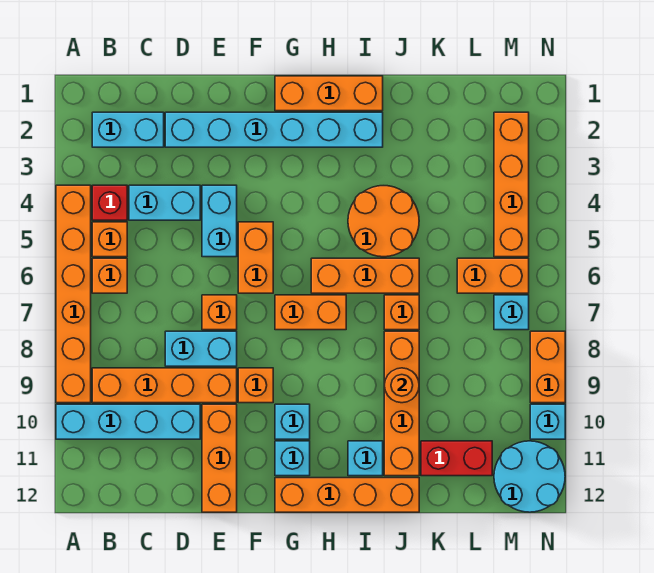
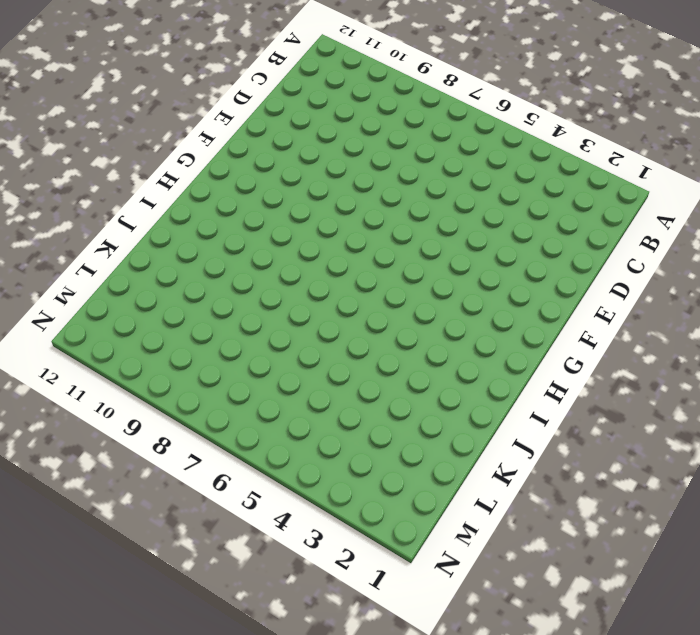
none -> orange 1x6 brick [56,185,91,403]
none -> cyan 1x4 brick [56,404,200,439]
none -> cyan 1x2 brick [92,112,164,147]
none -> red 1x1 brick [92,185,127,220]

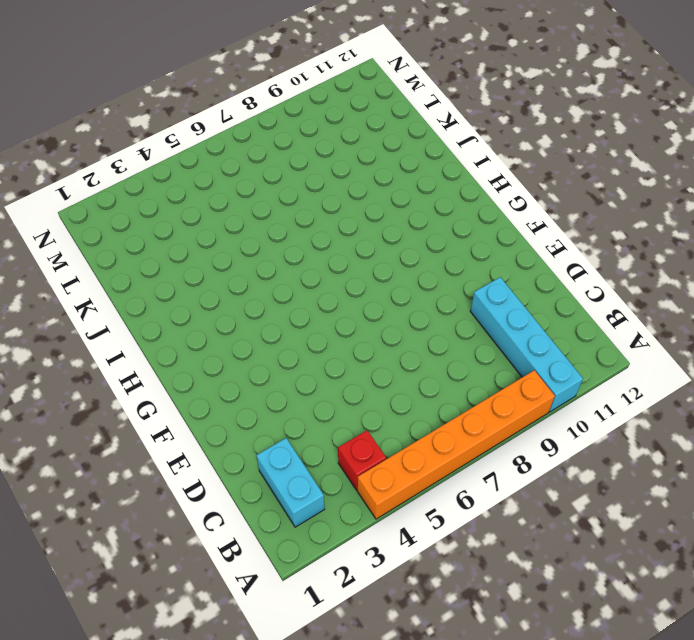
none -> orange 1x1 brick [92,222,127,257]
none -> orange 1x1 brick [92,258,127,293]
none -> orange 1x4 brick [92,368,237,403]
none -> cyan 1x2 brick [129,185,200,220]

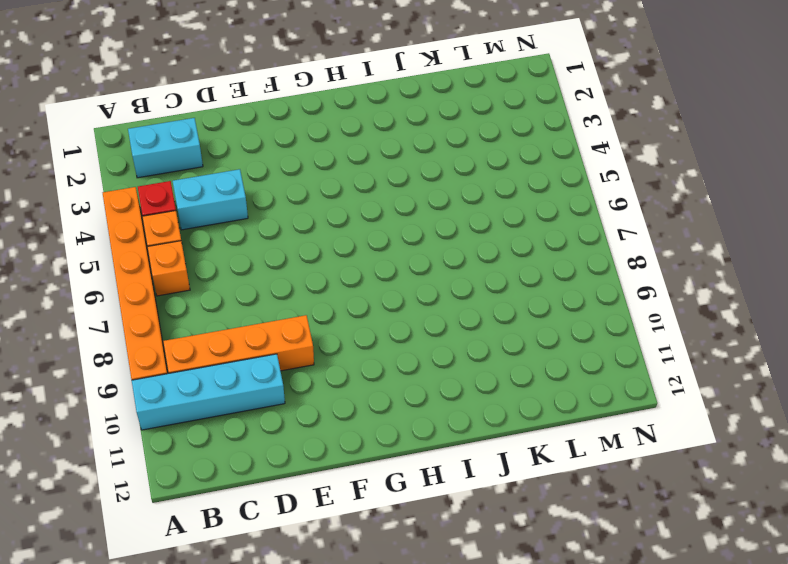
none -> cyan 1x6 brick [165,112,383,147]
none -> cyan 1x2 brick [165,331,237,366]
none -> cyan 1x2 brick [202,185,237,257]
none -> orange 1x1 brick [202,295,237,330]

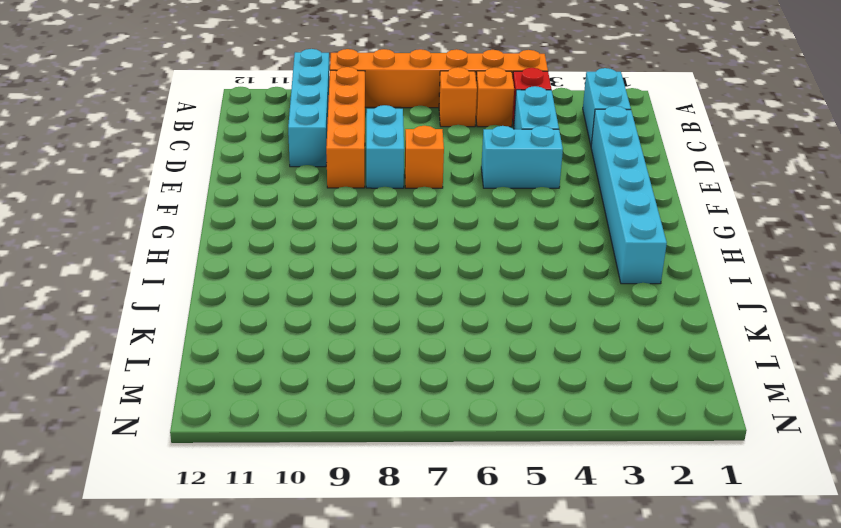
none -> orange 1x3 brick [202,404,237,512]
none -> orange 1x2 brick [238,222,273,293]
none -> orange 1x1 brick [238,368,273,403]
none -> orange 1x3 brick [275,76,383,111]

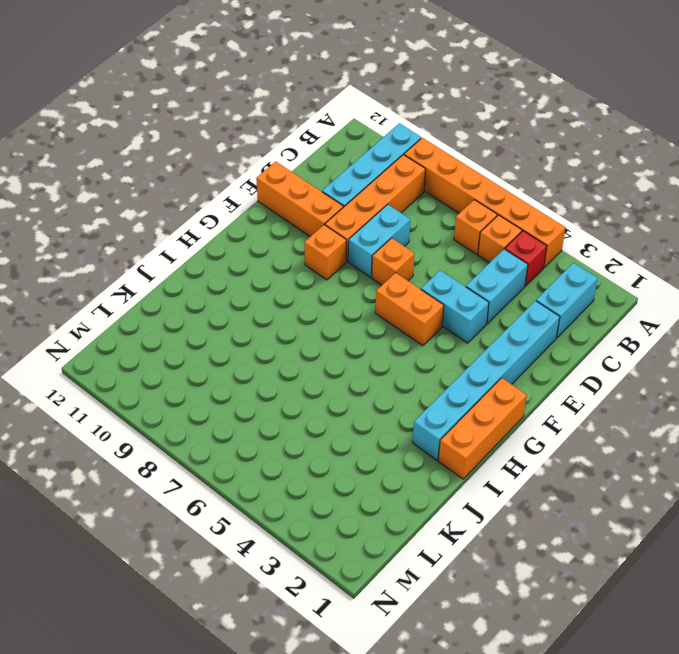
none -> orange 1x2 brick [275,295,346,330]
none -> cyan 1x1 brick [275,404,310,439]
none -> cyan 1x1 brick [275,441,310,476]
none -> orange 1x4 brick [275,478,419,512]

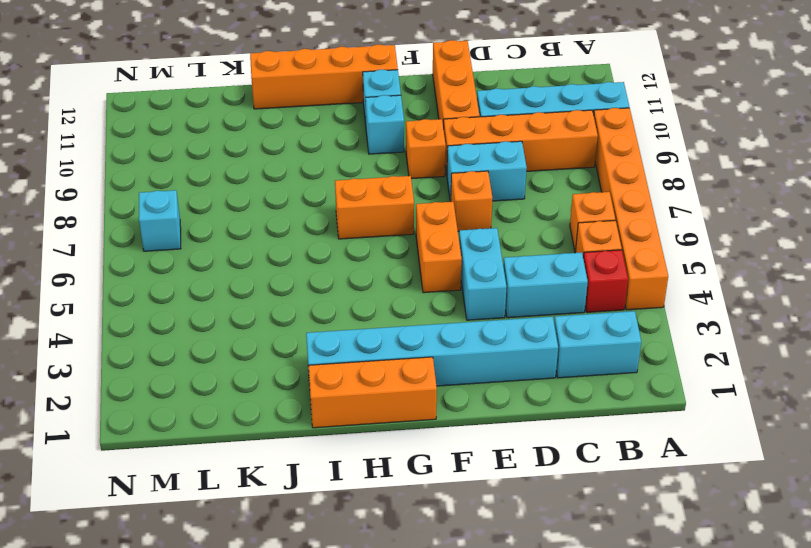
none -> orange 1x3 brick [311,258,419,293]
none -> orange 2x2 round brick [348,186,419,257]
none -> cyan 1x1 brick [348,441,383,476]
none -> orange 1x1 brick [384,295,419,330]

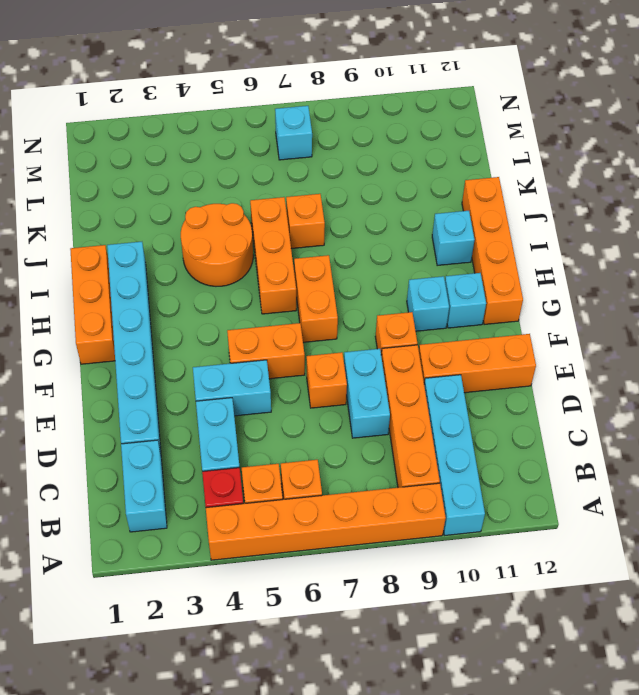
none -> orange 1x4 brick [384,331,419,476]
none -> red 1x2 brick [421,441,492,476]
none -> orange 1x2 brick [457,258,529,293]
none -> orange 1x4 brick [494,112,529,257]

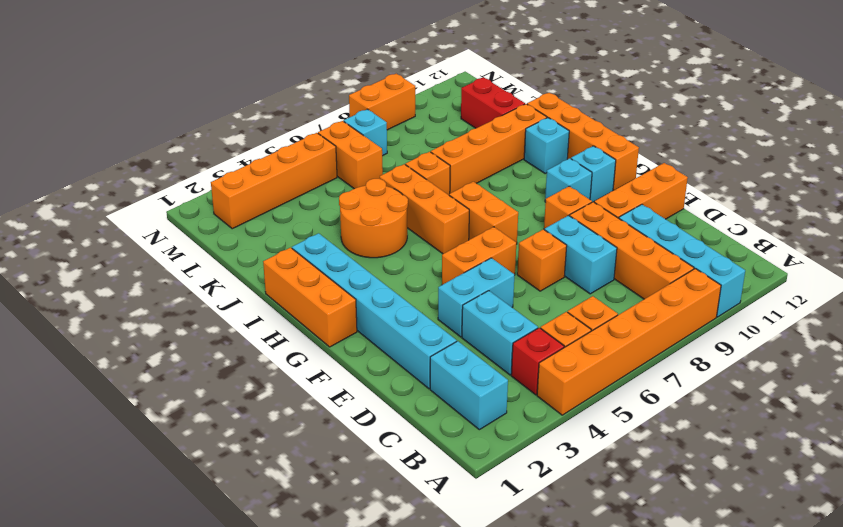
none -> cyan 2x2 round brick [494,441,565,512]
none -> cyan 1x1 brick [530,404,565,439]
none -> orange 1x1 round brick [384,368,419,403]

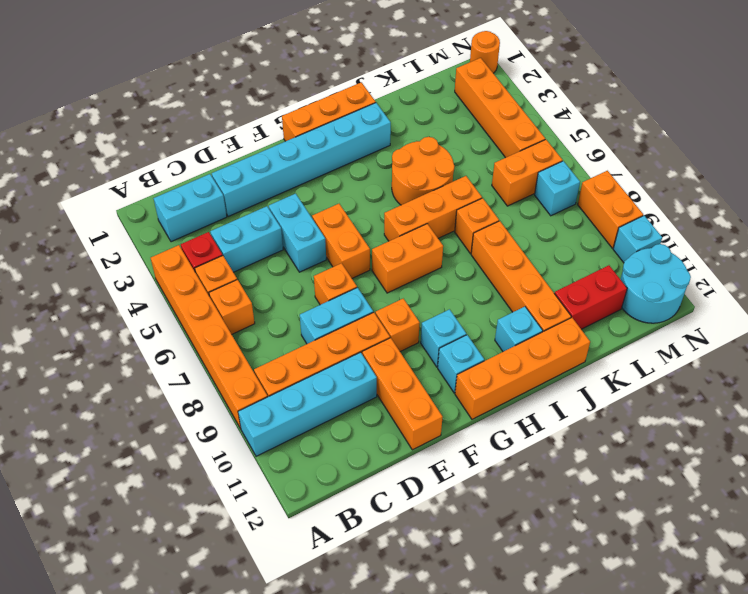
orange 1x1 round brick [470,31,500,73] -> orange 1x1 round brick moved to [384,368,419,403]

